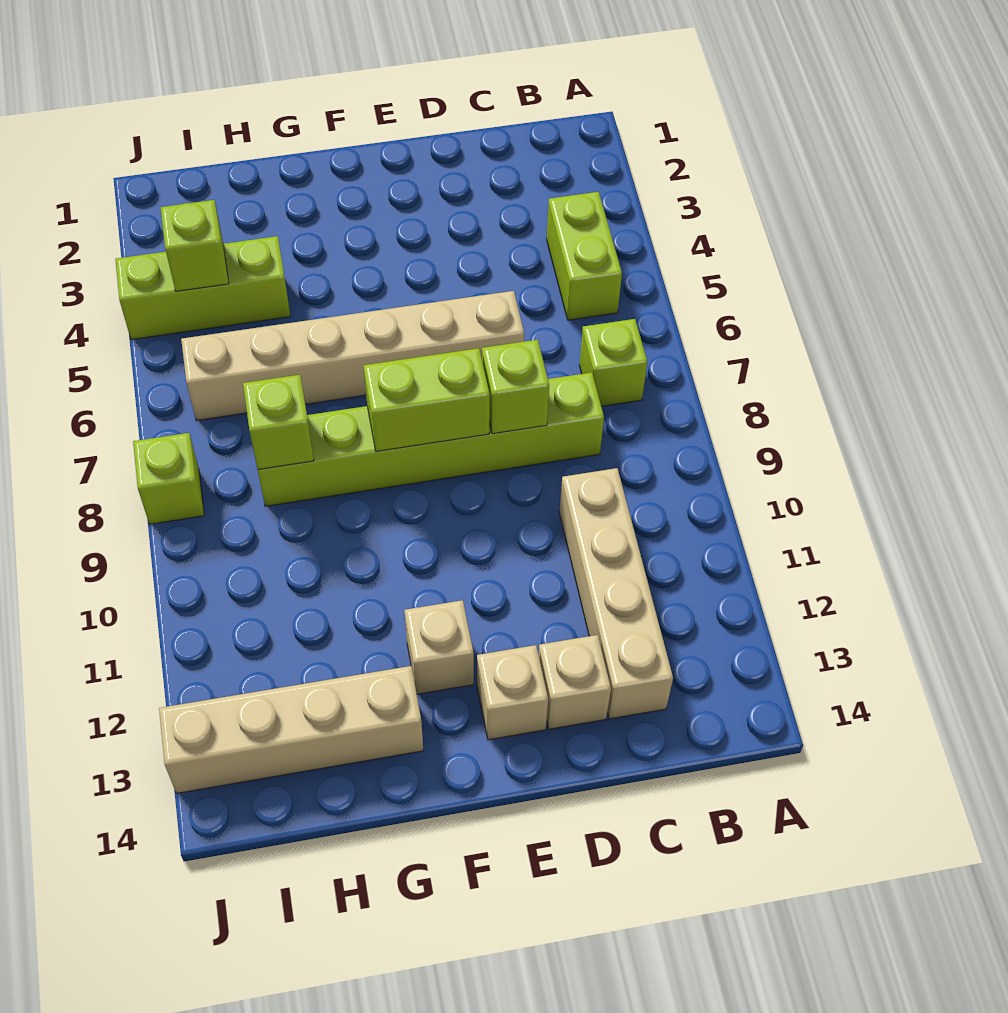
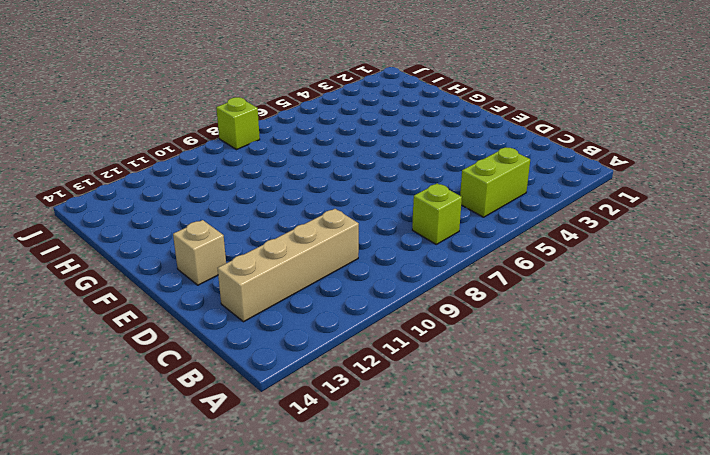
none -> lime 1x6 brick [258,372,604,506]
none -> tan 1x6 brick [181,291,524,421]
none -> tan 1x1 brick [539,635,611,729]

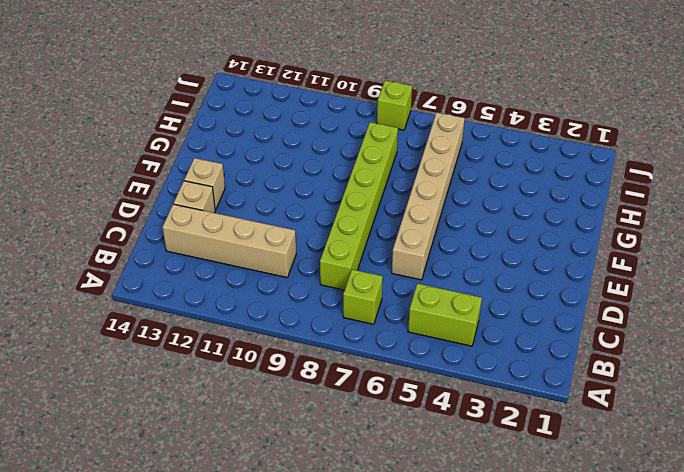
none -> tan 1x1 brick [404,600,474,694]
none -> tan 1x4 brick [159,666,423,793]
none -> lime 1x3 brick [115,236,290,340]

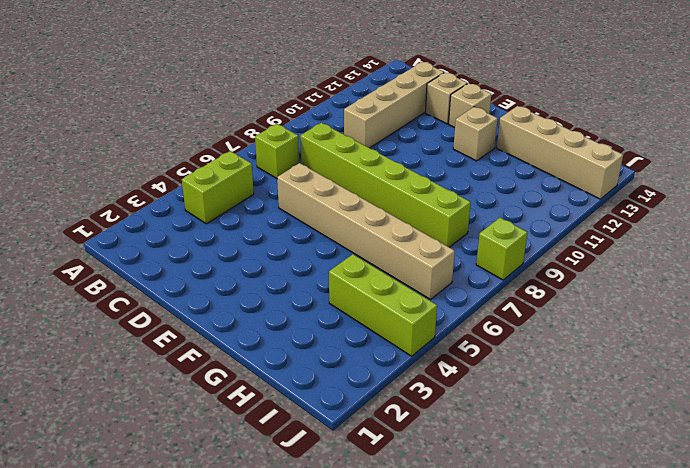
none -> lime 1x1 brick [482,340,549,434]
none -> lime 1x2 brick [363,348,490,451]
none -> lime 1x1 brick [243,375,314,470]

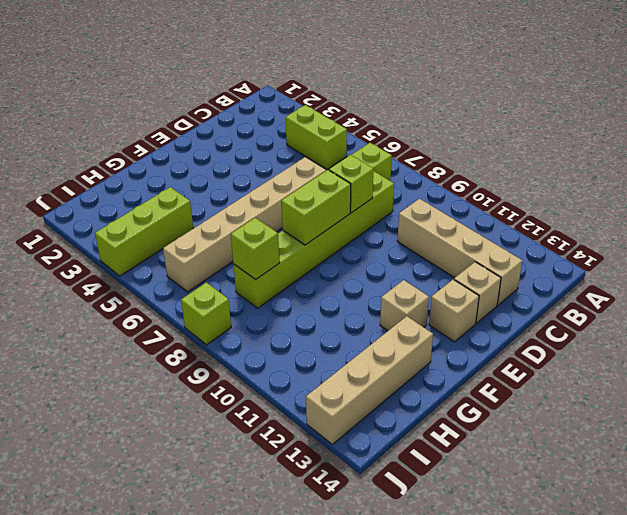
none -> lime 1x1 brick [160,200,229,291]

